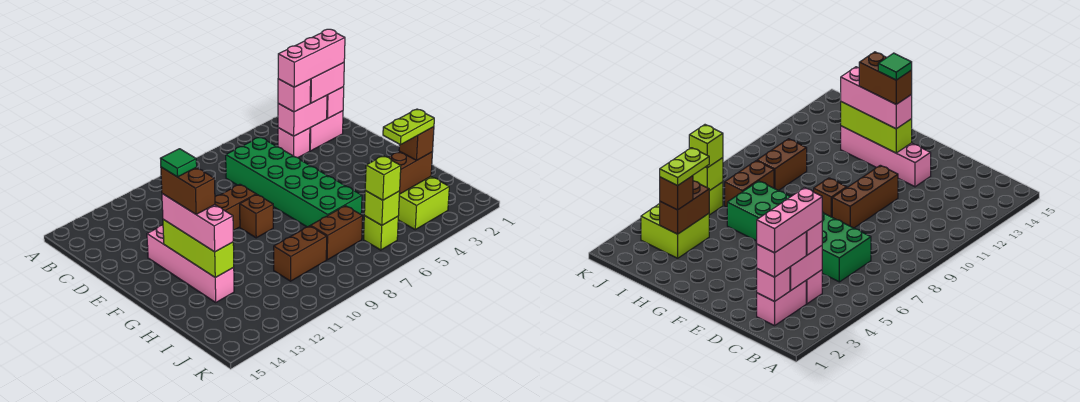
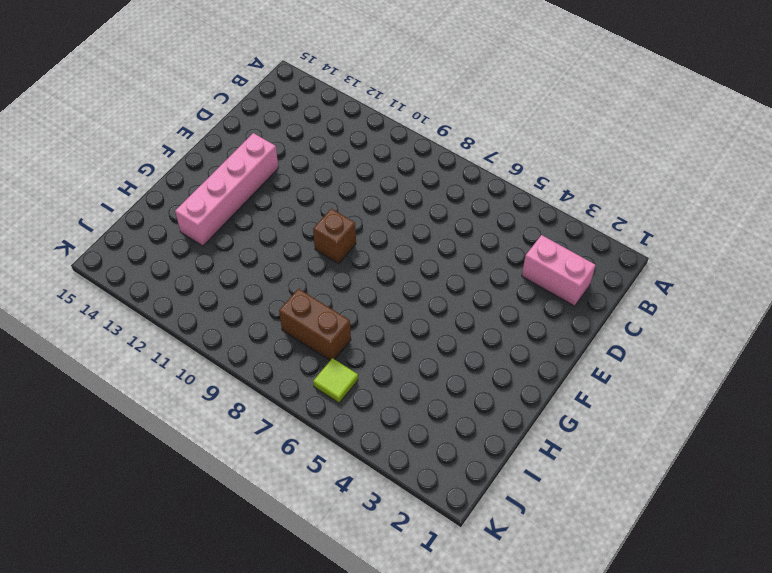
lime 1x1 tile [313,358,358,403] -> lime 1x1 brick [364,216,398,250]
none -> pink 1x1 brick [278,128,310,158]
none -> green 2x6 brick [226,137,362,227]
none -> brown 1x3 brick [215,184,256,231]

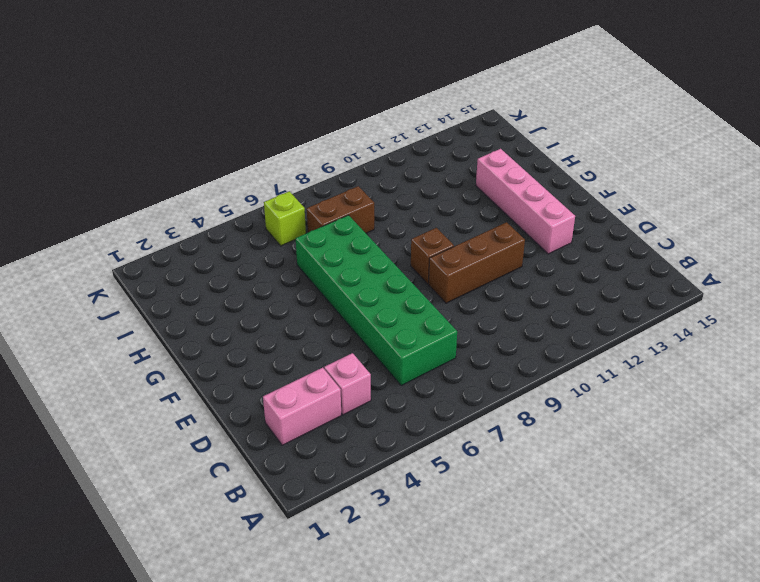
none -> lime 2x2 brick [398,177,449,230]
none -> brown 1x2 brick [274,226,327,281]
none -> pink 1x1 brick [327,87,344,118]

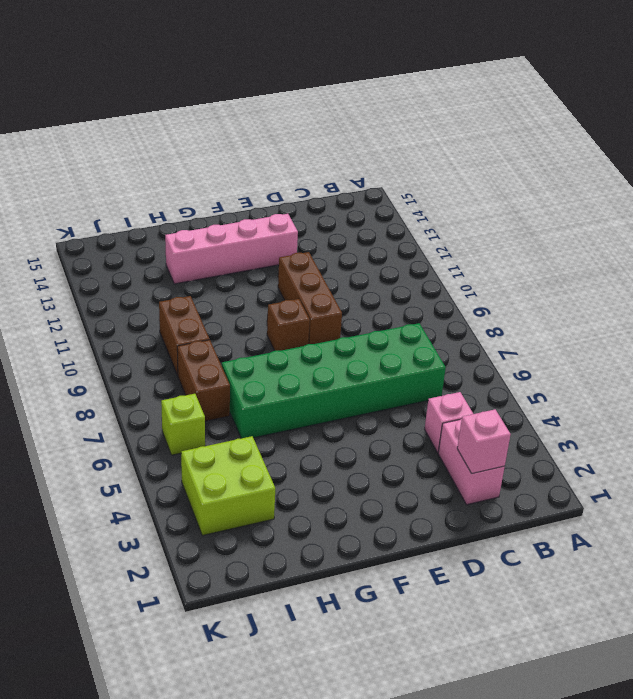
none -> pink 1x2 brick [278,95,327,136]
none -> lime 1x3 brick [163,219,234,277]
none -> brown 1x2 brick [389,151,432,194]

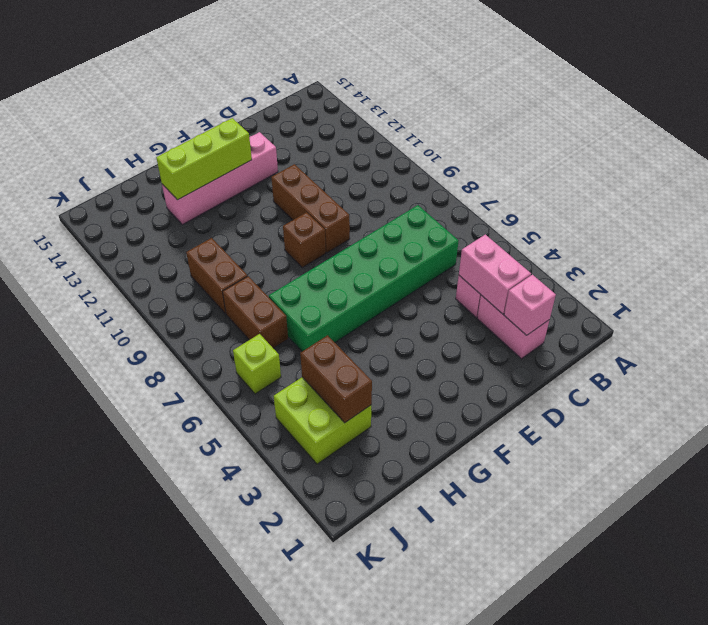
none -> lime 1x1 brick [364,191,400,225]
none -> pink 1x2 brick [310,63,344,103]
none -> pink 1x1 brick [278,79,311,112]

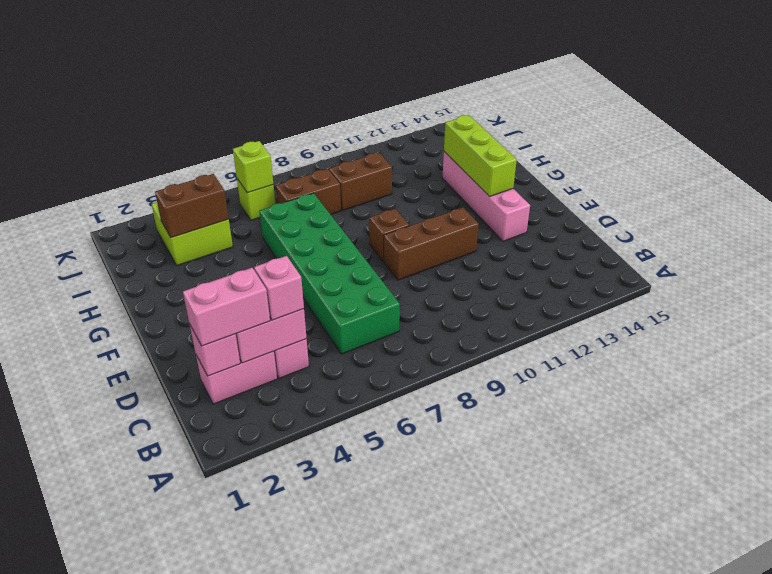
none -> pink 1x3 brick [162,194,233,252]
none -> brown 1x1 brick [399,127,434,161]
none -> lime 1x1 brick [365,156,401,200]

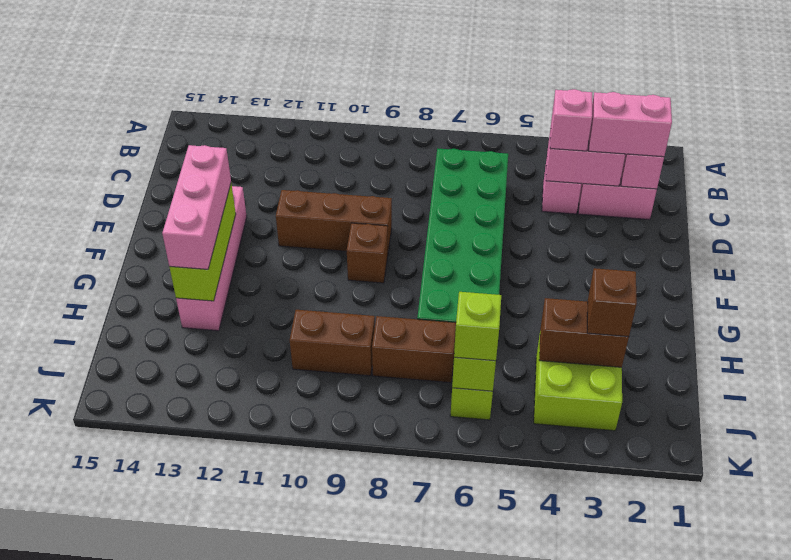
none -> pink 1x3 brick [278,29,345,87]
none -> brown 1x2 brick [161,167,215,214]
none -> lime 1x2 plate [383,109,434,145]

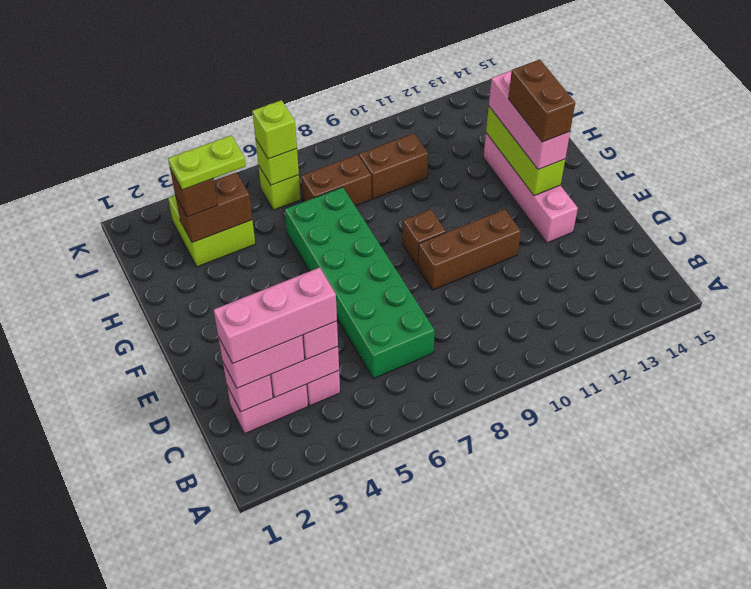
none -> green 1x1 tile [160,149,197,177]

